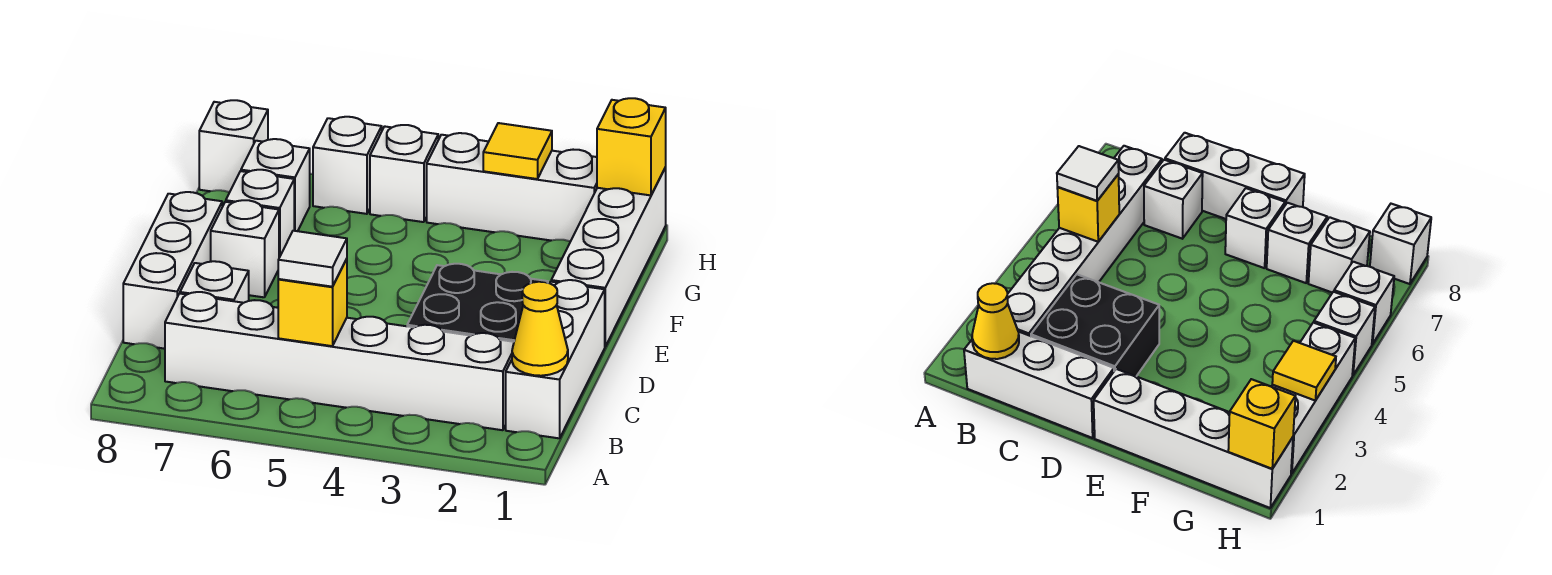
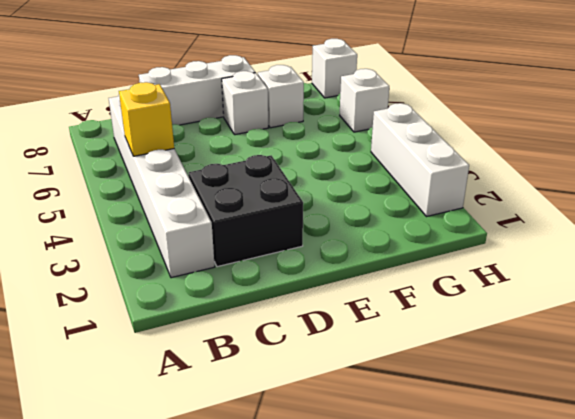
none -> white 1x3 brick [506,280,605,438]
none -> white 1x1 brick [180,261,249,303]
none -> white 1x4 brick [551,168,666,346]

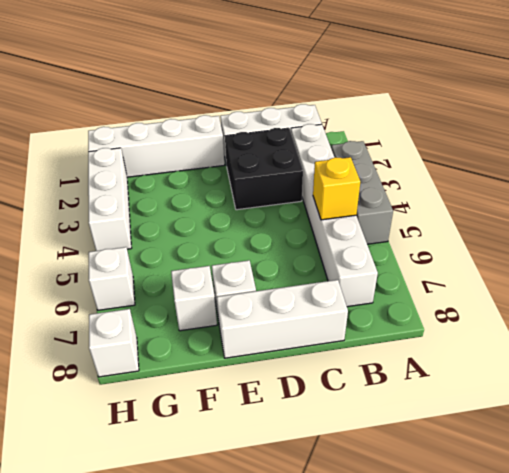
grey 1x3 brick [331,141,393,244] -> none
none -> white 1x1 brick [180,261,249,303]
none -> white 1x1 brick [241,139,310,231]
none -> white 1x1 brick [370,125,438,222]

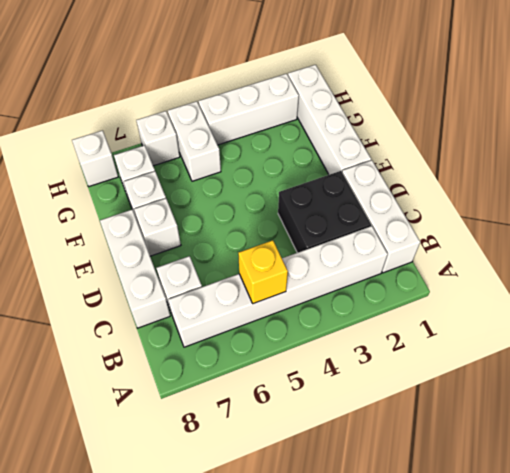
white 1x2 brick [168,101,221,181] -> white 1x1 brick [370,125,438,222]
none -> yellow 1x1 cone [512,282,568,376]
none -> yellow 1x1 brick [597,98,666,195]
none -> yellow 1x1 tile [483,123,552,179]

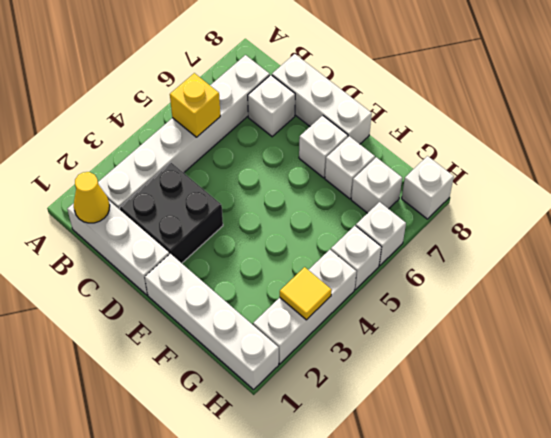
none -> yellow 1x1 brick [597,98,666,195]
none -> white 1x1 tile [278,231,347,287]

